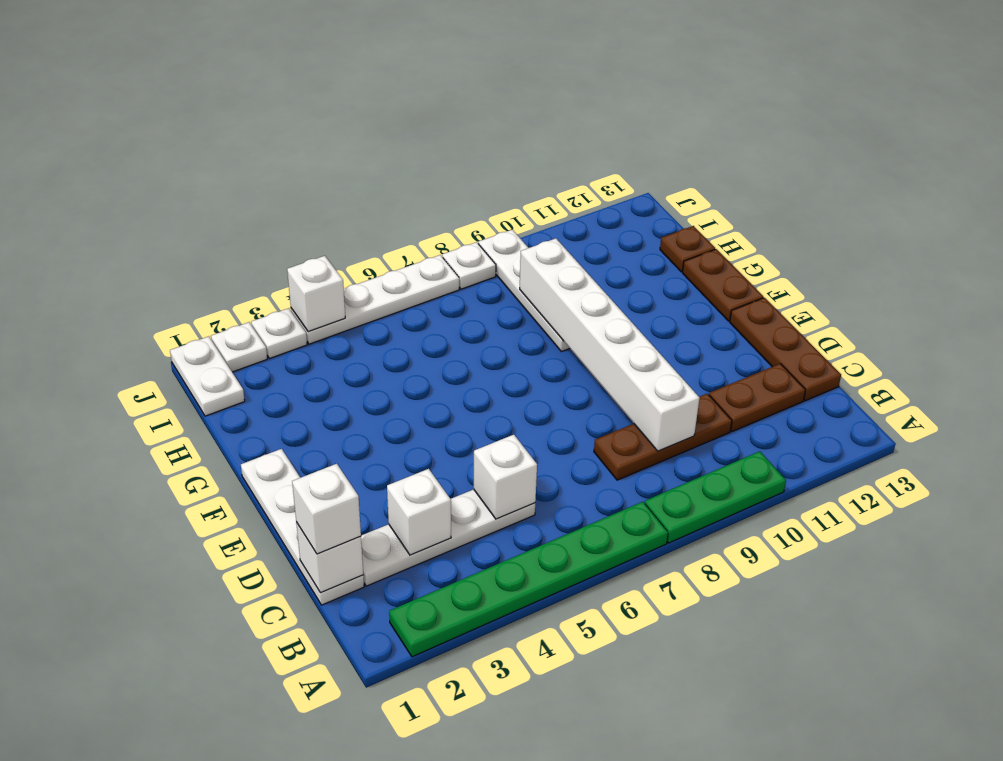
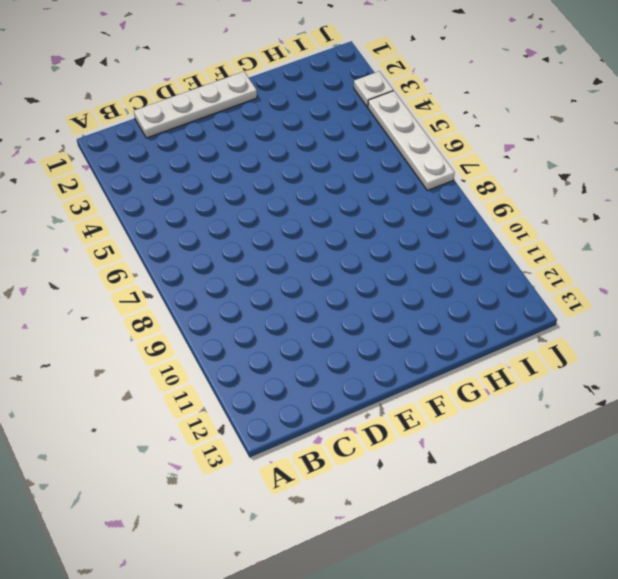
none -> green 1x6 plate [389,502,668,657]
none -> green 1x3 plate [645,451,786,543]
none -> white 1x4 plate [361,489,535,586]

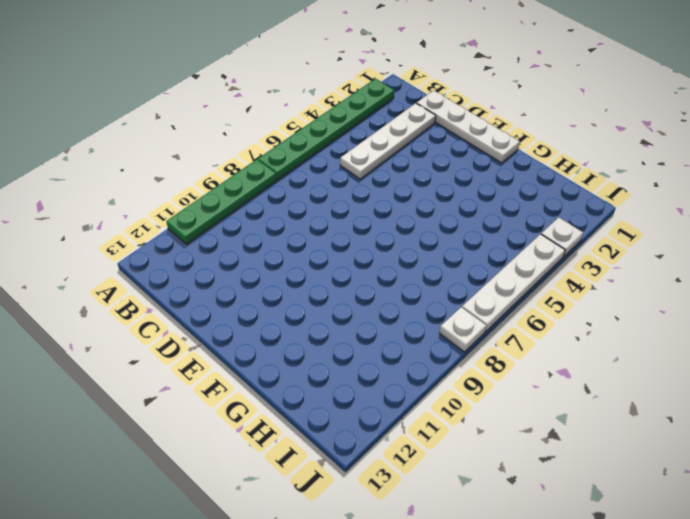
green 1x4 plate [166,160,277,244] -> green 1x3 plate [645,451,786,543]
none -> brown 1x3 plate [594,394,732,480]
none -> brown 1x2 plate [709,364,805,432]
none -> brown 1x3 plate [730,298,841,401]

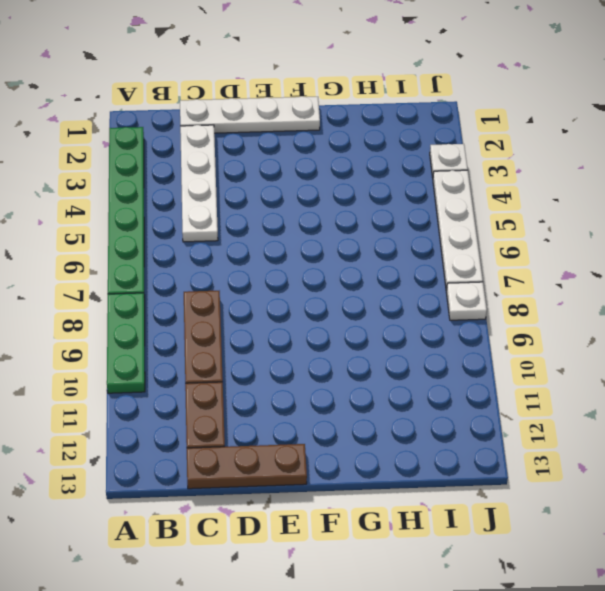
none -> brown 1x2 plate [683,249,763,321]
none -> white 1x4 plate [478,230,570,352]
none -> brown 1x1 plate [660,226,715,272]

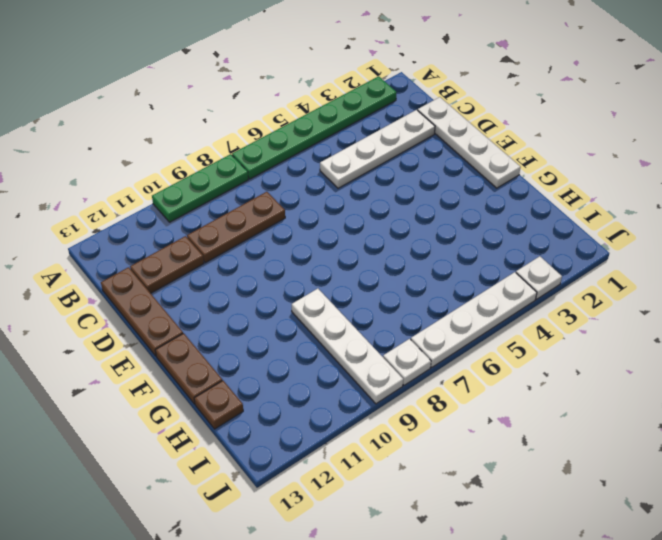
none -> white 1x2 plate [170,336,245,416]
none -> white 1x1 plate [211,322,267,372]
none -> white 1x1 brick [296,522,363,593]

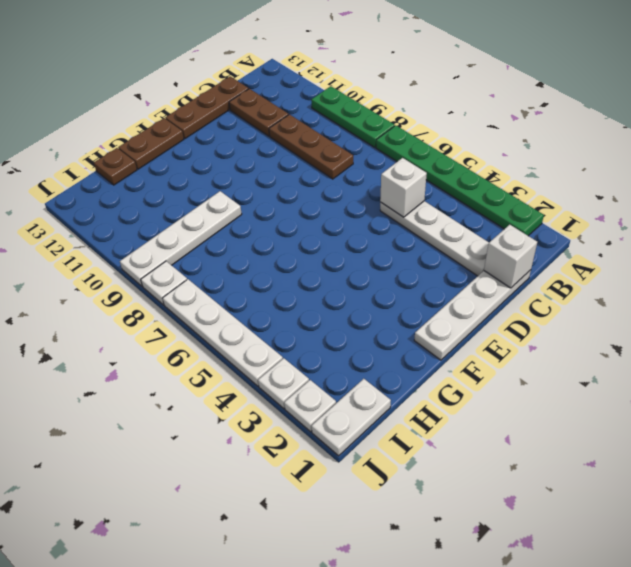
none -> white 1x1 brick [387,469,451,555]
none -> white 1x6 brick [520,238,699,451]
none -> white 1x1 brick [287,256,345,332]

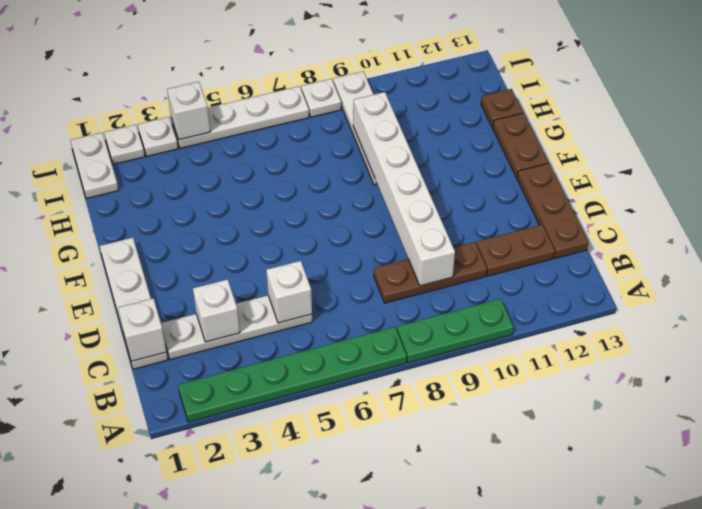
none -> white 1x1 brick [292,464,361,554]

